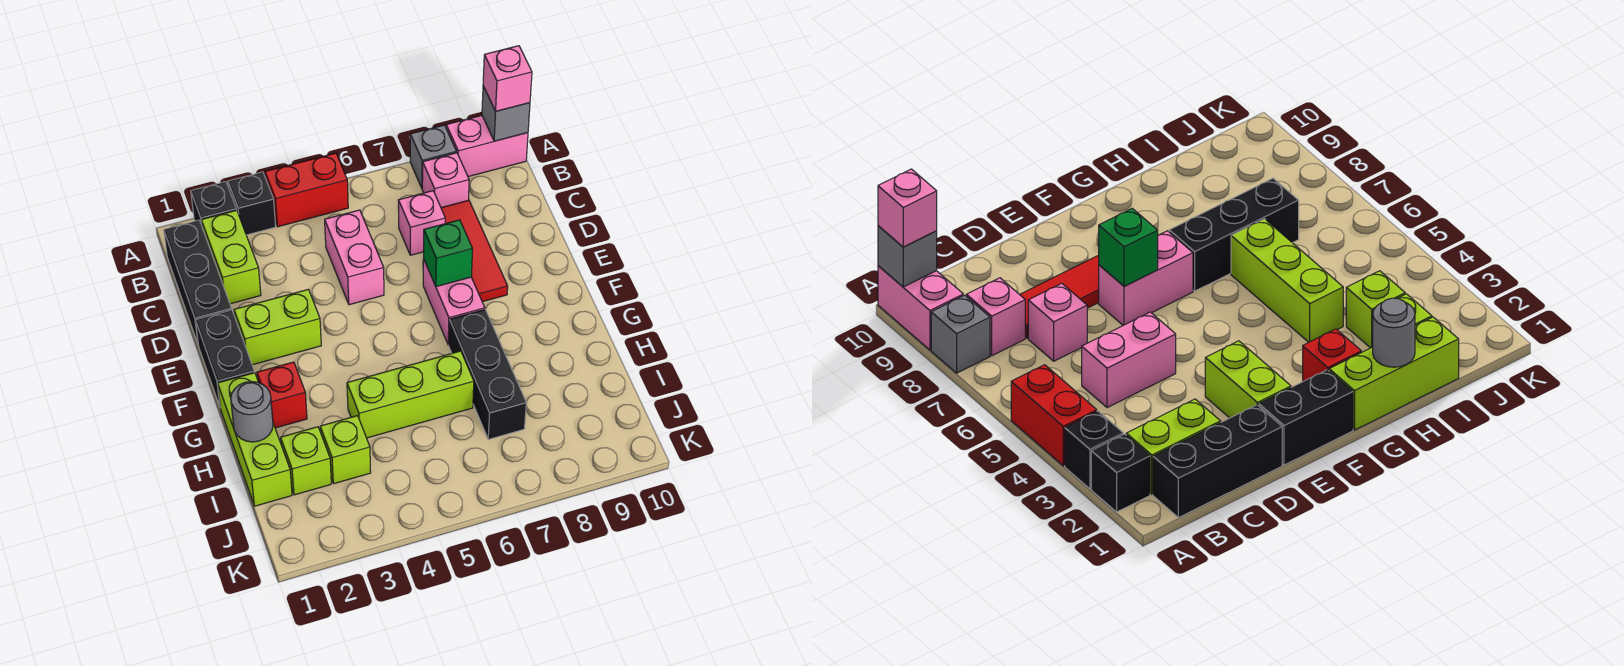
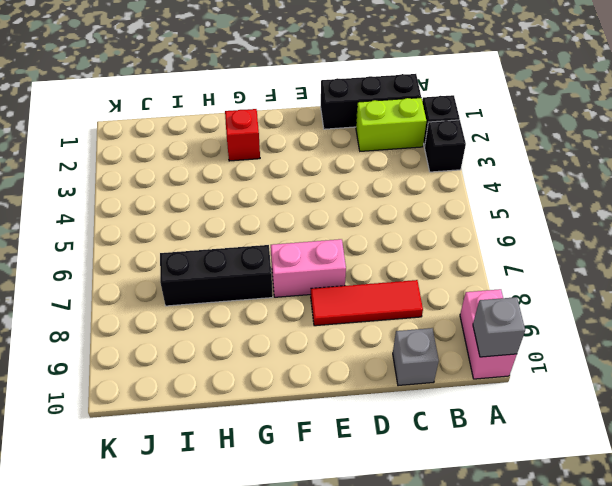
grey 1x1 brick [393,328,439,386] -> grey 1x1 brick moved to [410,125,456,188]
none -> red 1x2 brick [265,153,348,227]
none -> pink 1x1 brick [422,153,469,207]
none -> pink 1x2 brick [325,210,384,305]

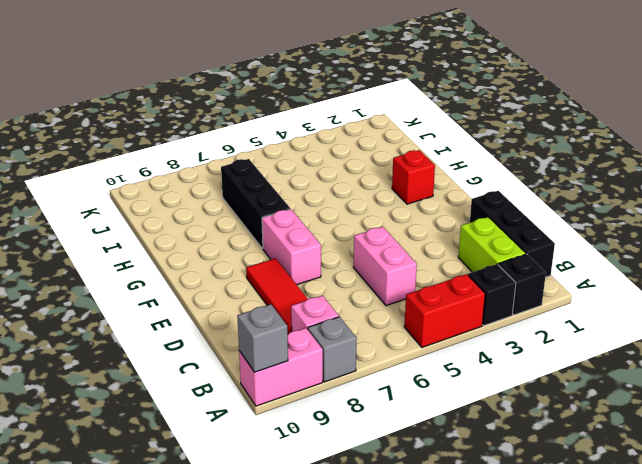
none -> pink 1x1 brick [398,191,445,255]
none -> black 1x2 brick [195,310,254,407]
none -> lime 1x2 brick [234,289,321,365]

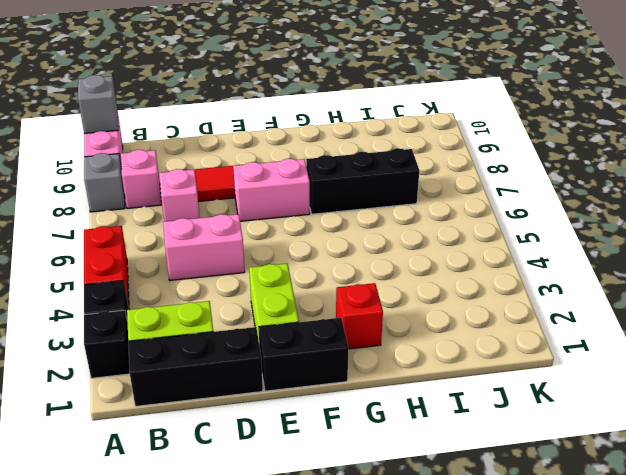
none -> lime 1x3 brick [218,373,292,506]
none -> lime 1x3 brick [347,351,474,438]
none -> lime 1x1 brick [281,427,331,495]

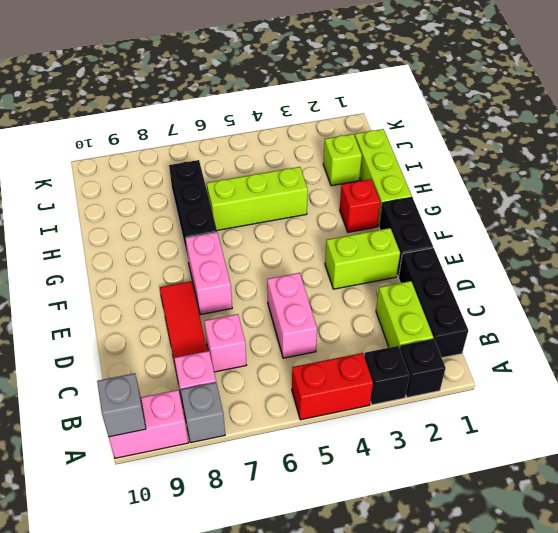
none -> lime 1x1 brick [320,416,371,484]
none -> green 1x1 brick [424,220,473,287]
none -> grey 1x1 round brick [231,381,273,442]

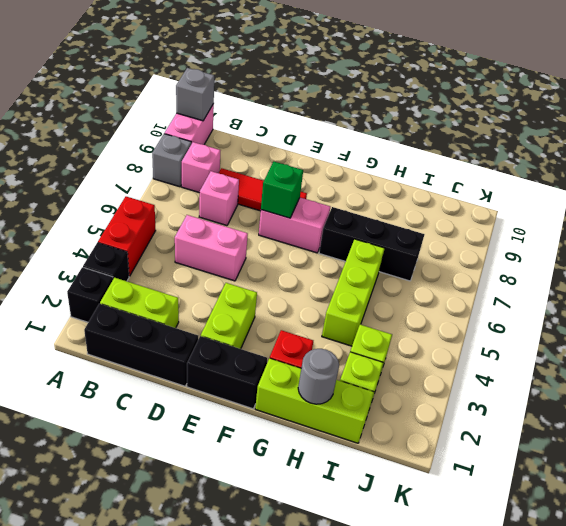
none -> pink 1x1 brick [483,46,532,111]

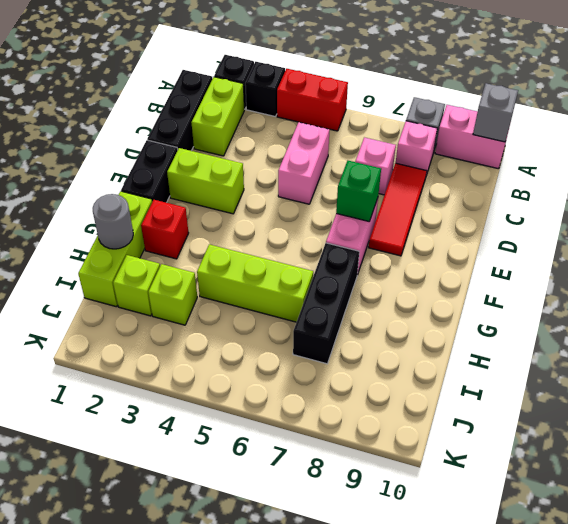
none -> pink 1x1 brick [483,46,532,111]

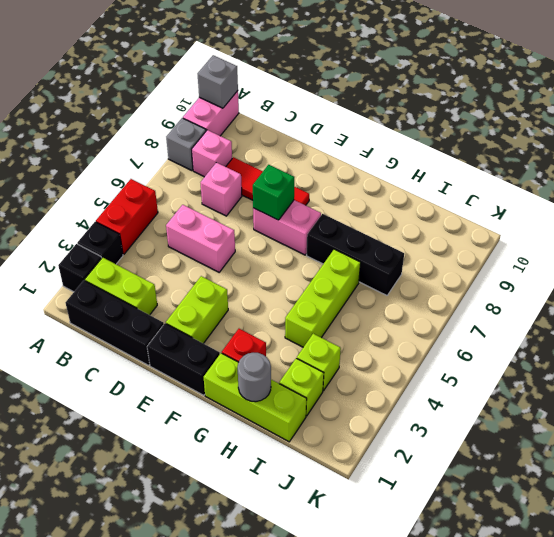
none -> pink 1x1 brick [483,46,532,111]

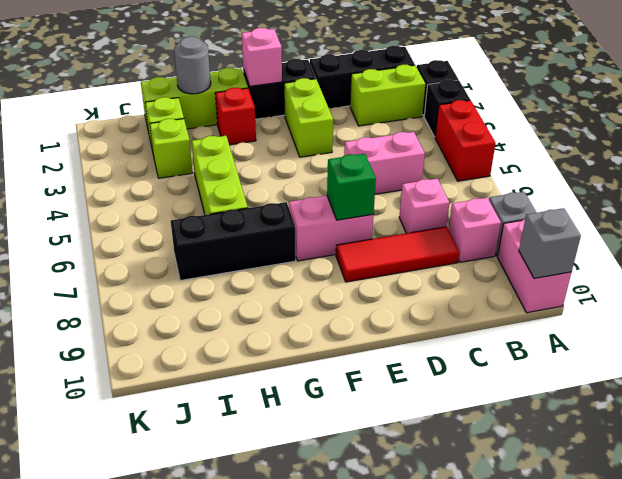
pink 1x1 brick [242,28,282,86] -> pink 1x1 brick moved to [483,46,532,111]

